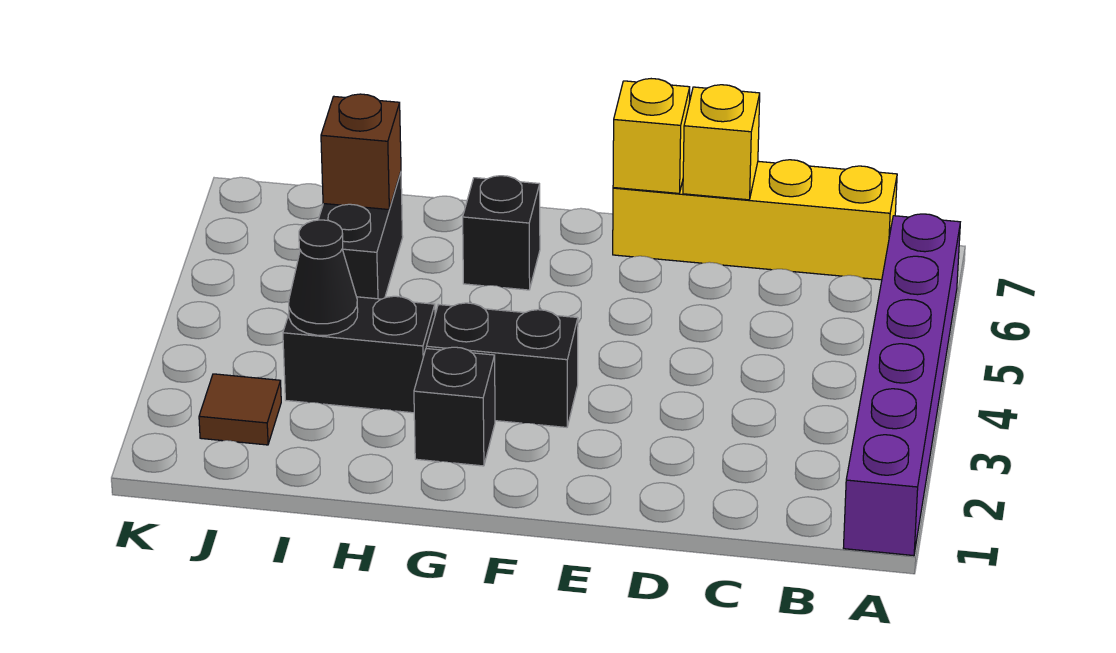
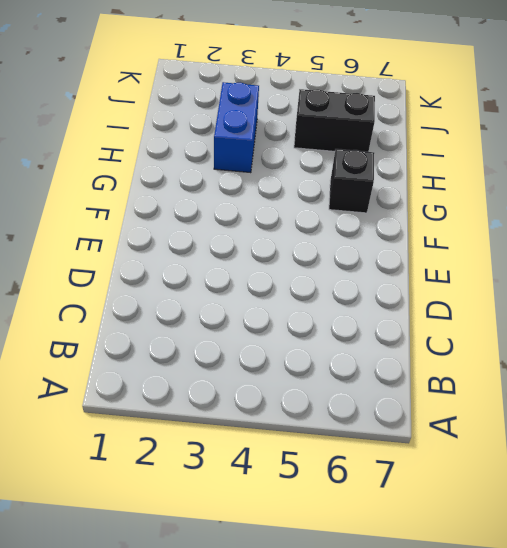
blue 1x2 brick [214,82,259,173] -> black 1x2 brick [283,296,435,413]
none -> purple 1x6 brick [844,214,960,556]
none -> yellow 1x4 brick [613,160,897,280]
none -> black 1x2 brick [426,303,578,427]

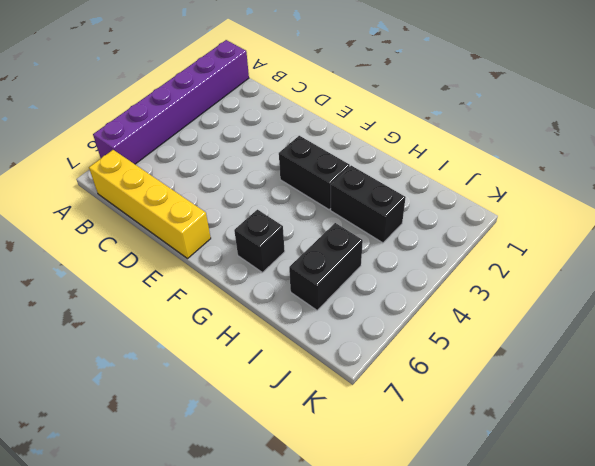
none -> black 1x1 brick [414,347,495,466]
none -> brown 1x1 tile [199,374,281,445]
none -> yellow 1x1 brick [683,85,760,200]

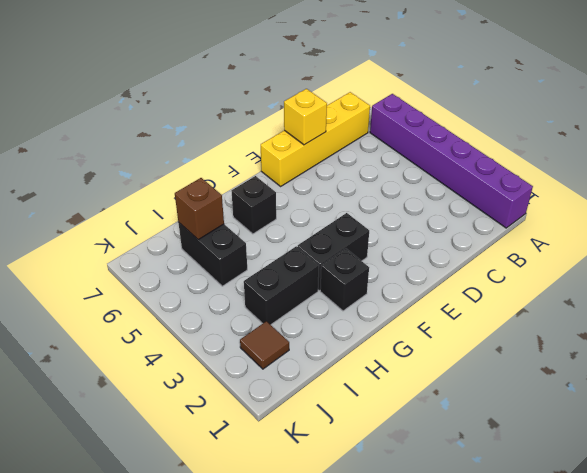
none -> yellow 1x1 brick [613,79,690,193]
none -> black 1x1 cone [289,220,358,335]

